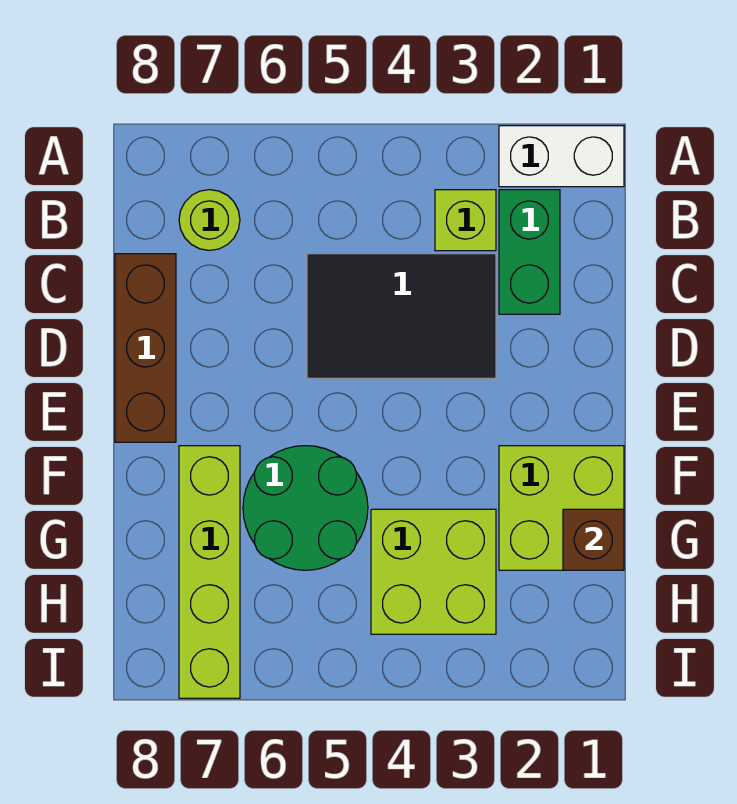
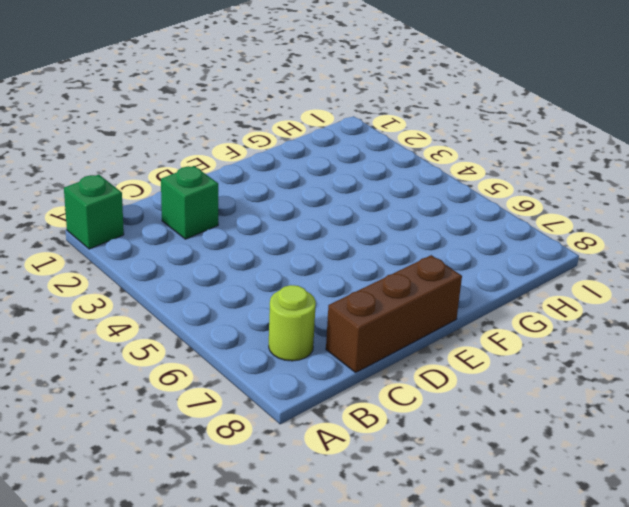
green 1x1 brick [64,175,124,249] -> white 1x2 brick [499,126,624,187]
green 1x1 brick [161,166,218,239] -> green 1x2 brick [499,190,560,314]
none -> lime 1x1 brick [435,190,496,251]
none -> black 2x3 tile [307,254,496,378]

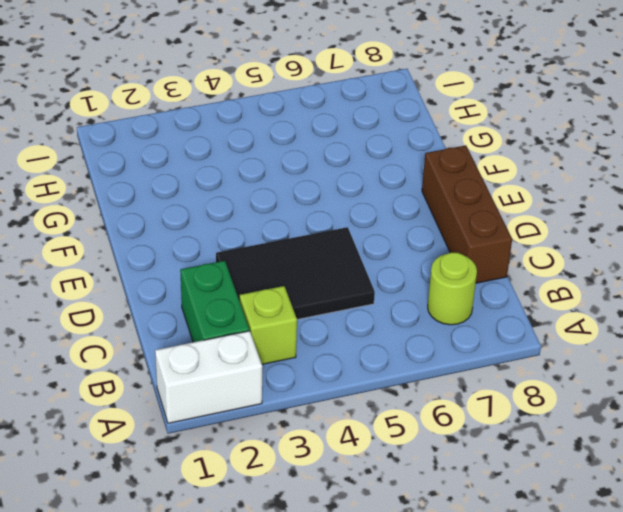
none -> lime 2x2 brick [499,446,624,570]
none -> green 2x2 round brick [243,446,368,570]

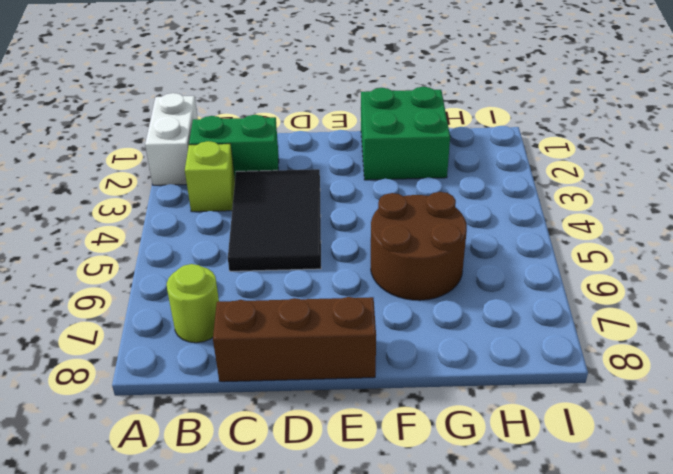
green 2x2 brick [361,87,450,180] -> lime 2x2 brick [499,446,624,570]
brown 2x2 round brick [371,192,467,300] -> green 2x2 round brick [243,446,368,570]
none -> lime 1x4 brick [179,446,240,698]
none -> lime 2x2 brick [371,509,496,634]

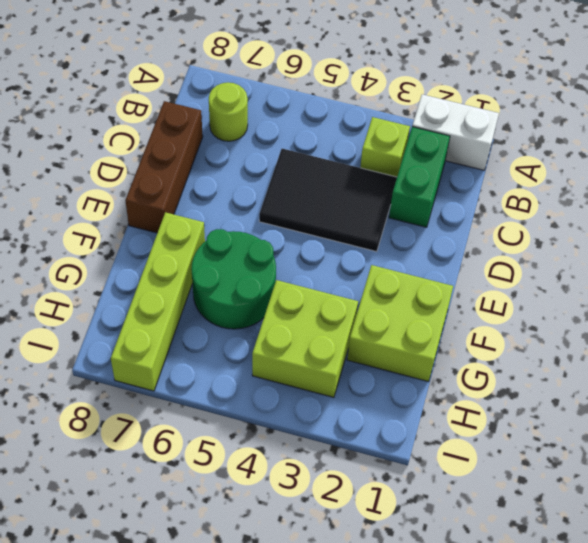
none -> brown 1x1 brick [563,509,624,570]

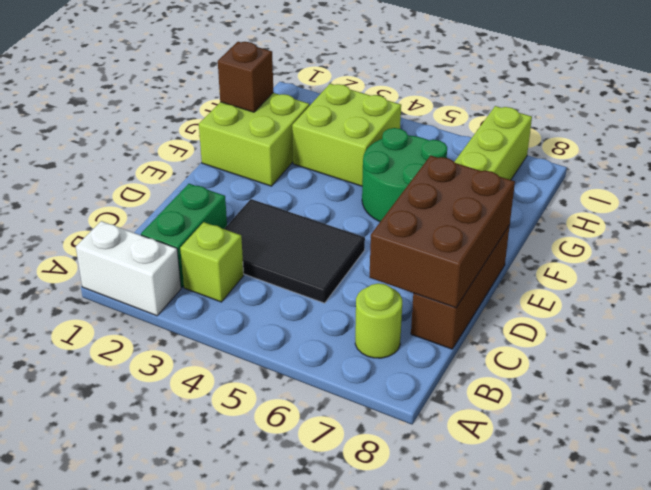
brown 2x3 brick [370,156,515,308] -> none

